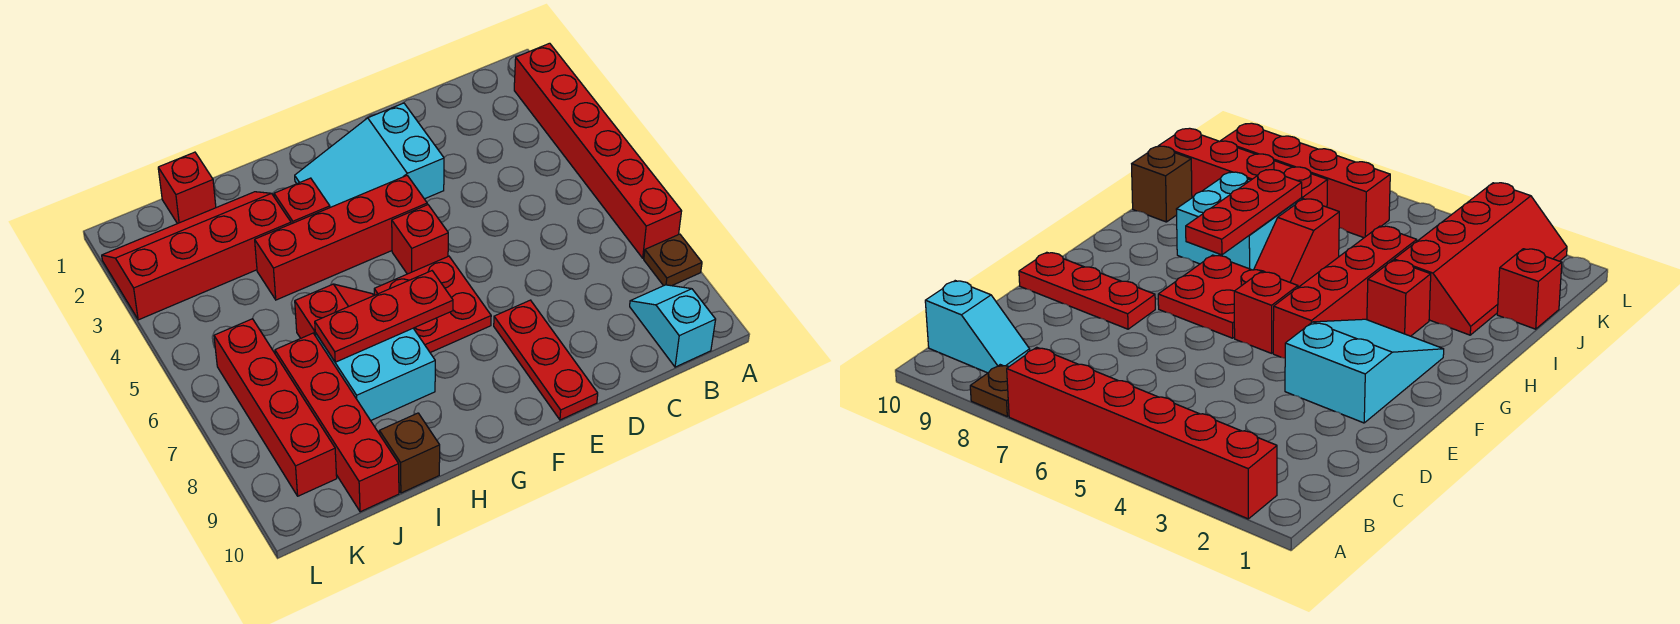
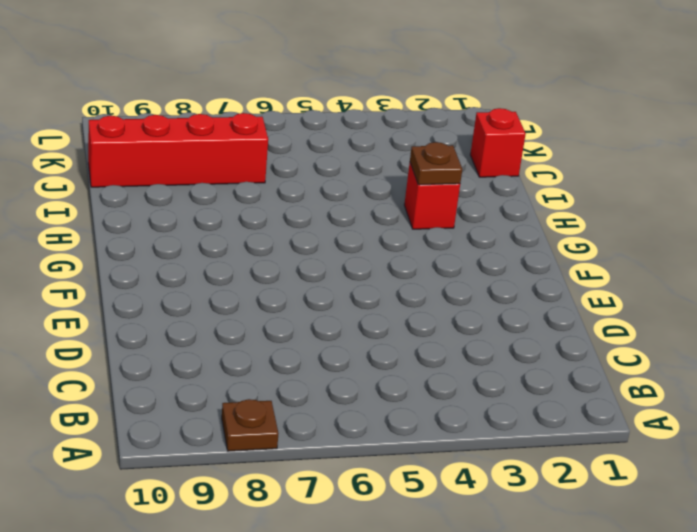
brown 1x1 plate [410,142,462,185] -> none
none -> red 1x6 brick [514,43,682,258]
none -> cyan 1x2 slope [630,285,716,367]
none -> cyan 2x3 slope [295,103,444,207]

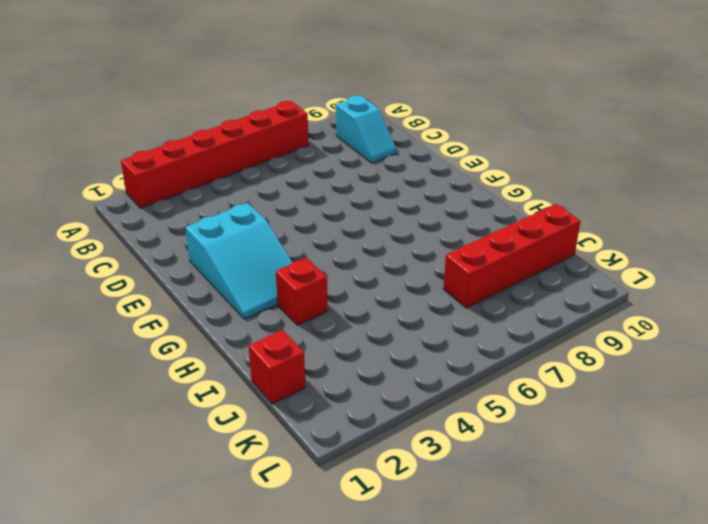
cyan 1x2 slope [336,95,396,163] -> cyan 1x2 slope turned to [630,285,716,367]
none -> brown 1x1 plate [644,234,702,286]
none -> red 1x3 plate [494,300,598,420]
none -> red 1x4 brick [255,176,427,300]

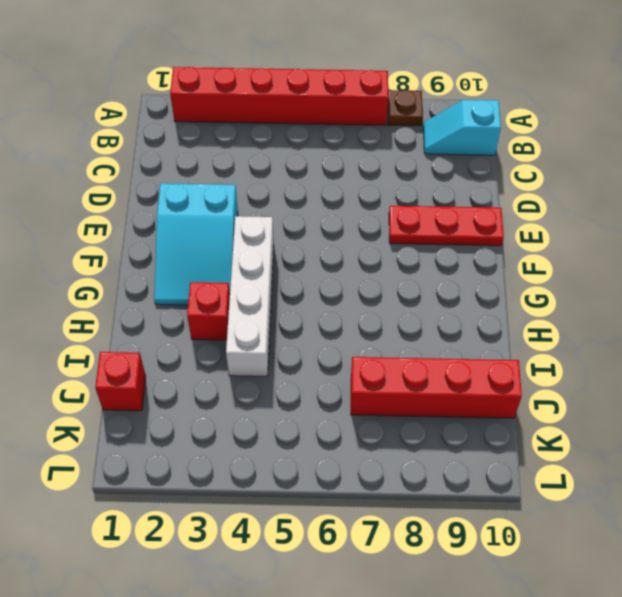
white 1x4 brick [226,216,274,376] -> red 1x4 brick [255,176,427,300]
none -> red 1x1 brick [392,205,448,274]
none -> red 2x2 plate [374,256,491,353]
none -> red 1x2 slope [295,284,374,338]

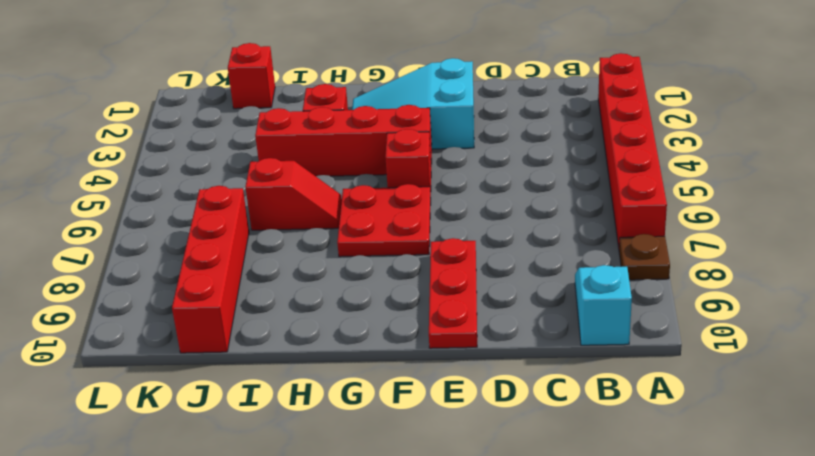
none -> cyan 2x2 brick [315,328,435,421]
none -> red 2x4 slope [102,192,291,320]
none -> brown 1x1 brick [379,413,440,493]

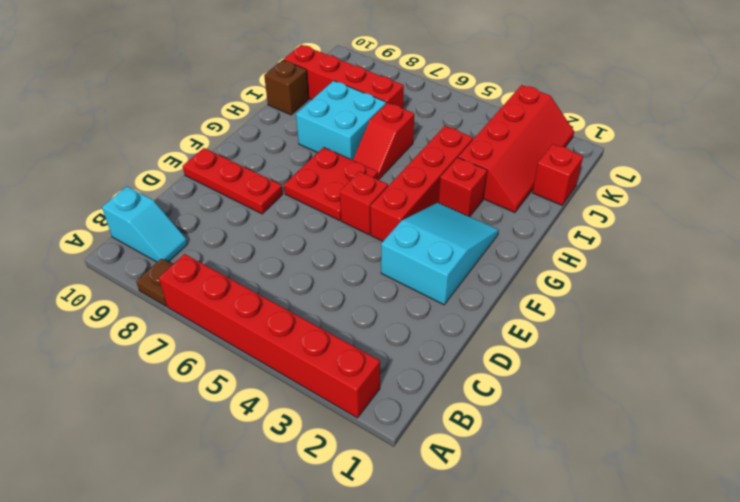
none -> red 1x4 brick [214,319,337,496]
none -> red 1x3 plate [315,271,453,362]

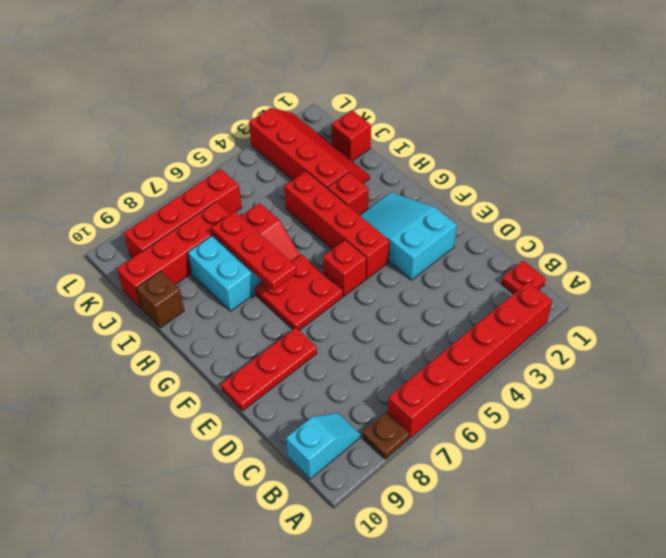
red 1x1 plate [502,261,546,294] -> none

